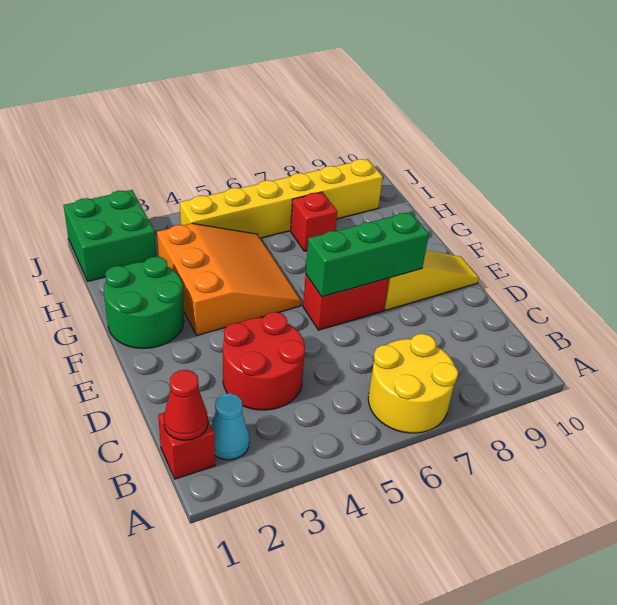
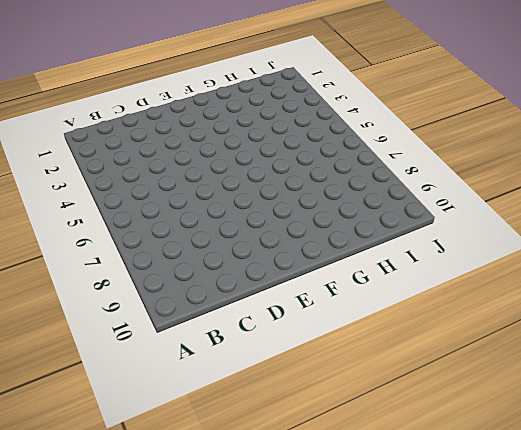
none -> yellow 2x2 round brick [368,334,458,433]
none -> red 1x1 brick [158,412,215,479]
none -> cyan 1x1 cone [211,394,249,460]

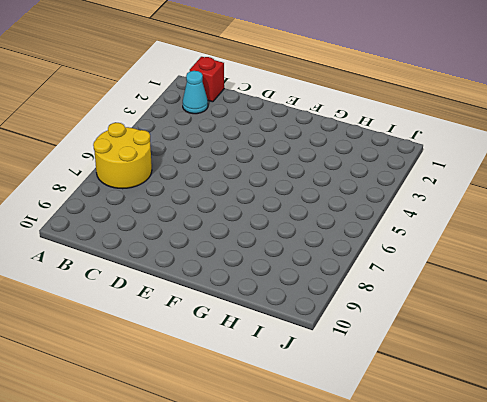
none -> red 2x2 round brick [223,312,305,410]
none -> red 1x2 brick [303,275,389,330]
none -> yellow 1x3 slope [384,250,479,310]

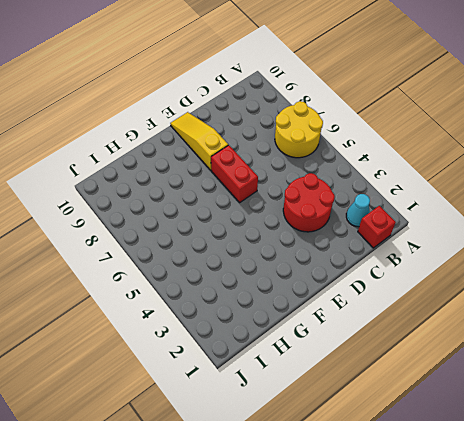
none -> green 2x2 round brick [104,257,184,348]
none -> orange 3x3 slope [157,223,301,335]
none -> red 1x1 brick [291,192,337,251]

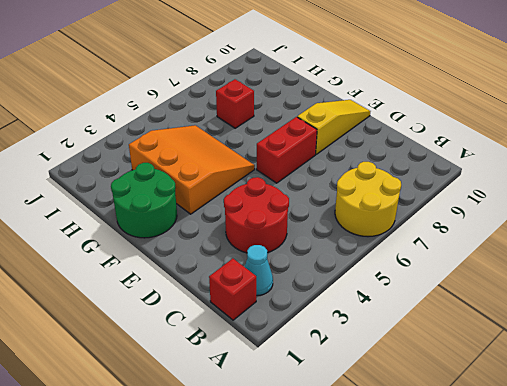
none -> green 2x2 brick [64,190,156,281]
none -> yellow 1x6 brick [180,159,383,238]
none -> red 1x1 cone [164,370,208,440]

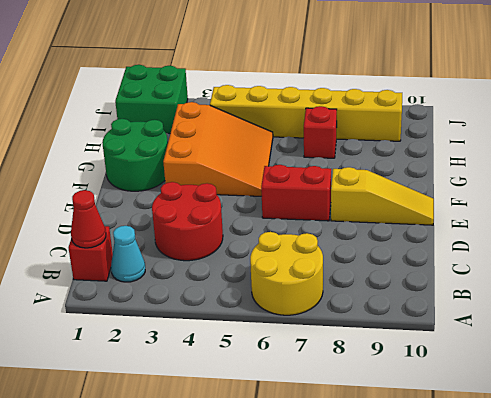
none -> green 1x3 brick [306,212,429,297]

